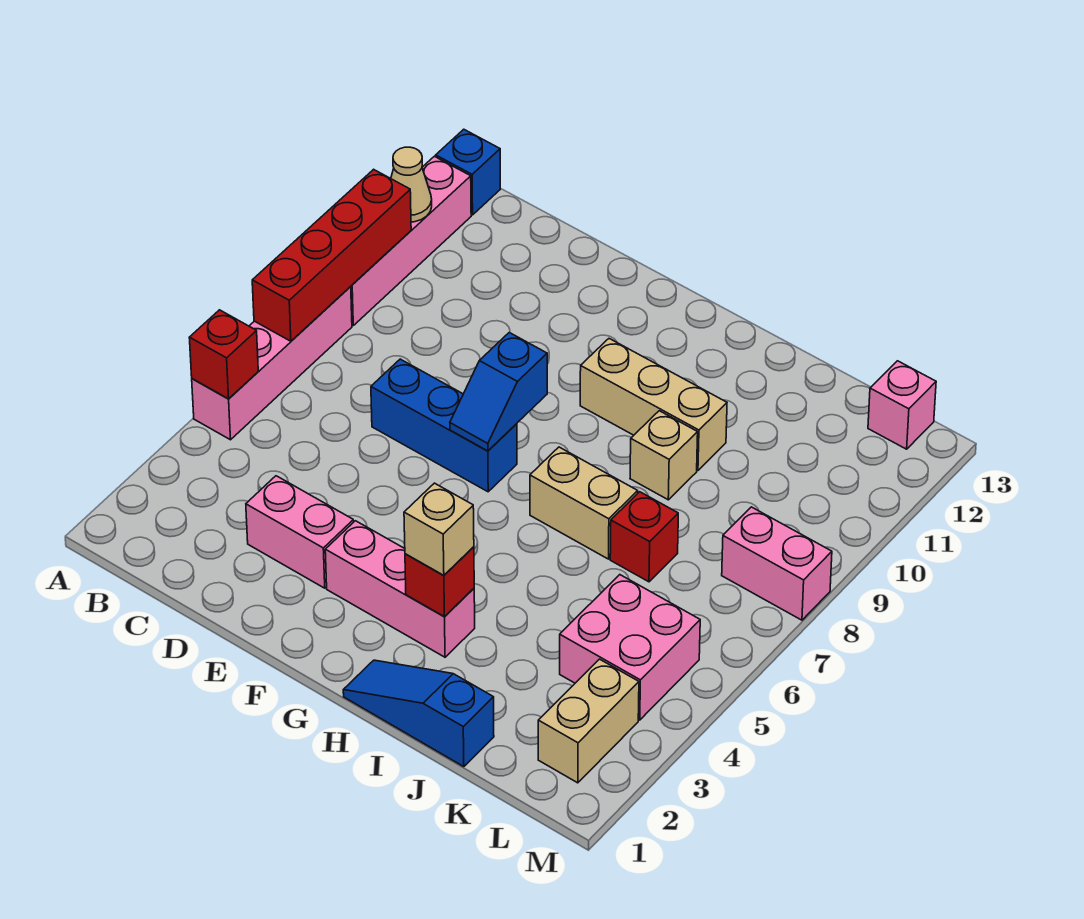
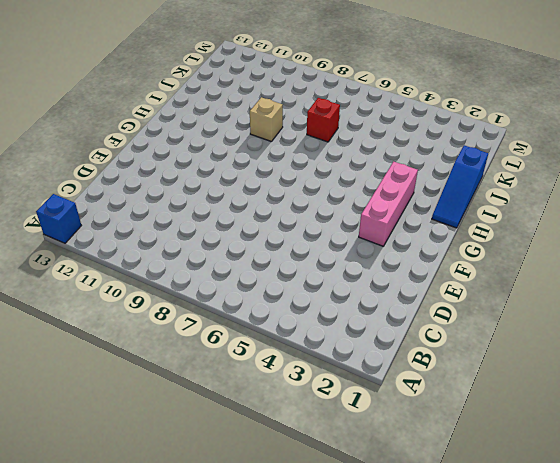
none -> pink 1x4 brick [192,287,352,440]
none -> pink 1x4 brick [351,156,471,325]
none -> pink 1x2 brick [246,476,354,588]

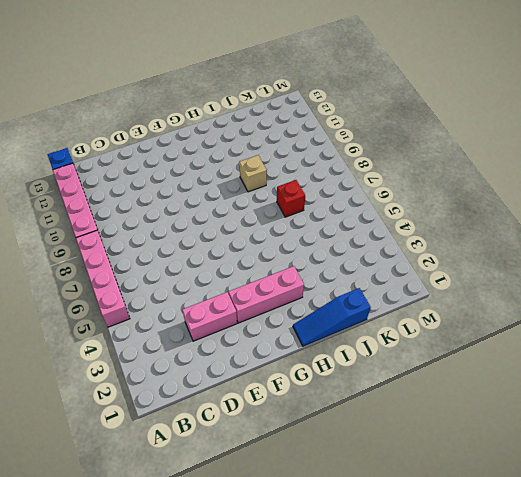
none -> blue 1x3 brick [371,359,517,492]
none -> tan 1x3 brick [580,339,727,470]
none -> tan 1x2 brick [530,447,638,559]

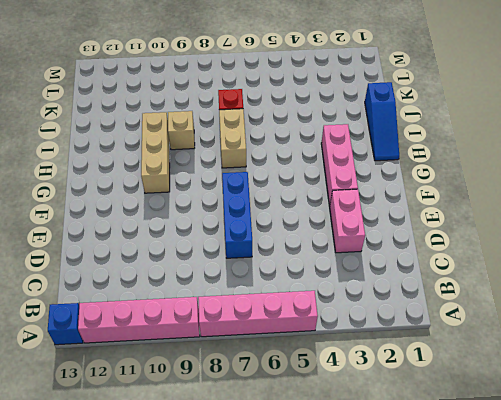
none -> pink 2x2 brick [560,575,700,720]
none -> tan 1x2 brick [538,659,639,783]
none -> pink 1x2 brick [722,507,832,620]

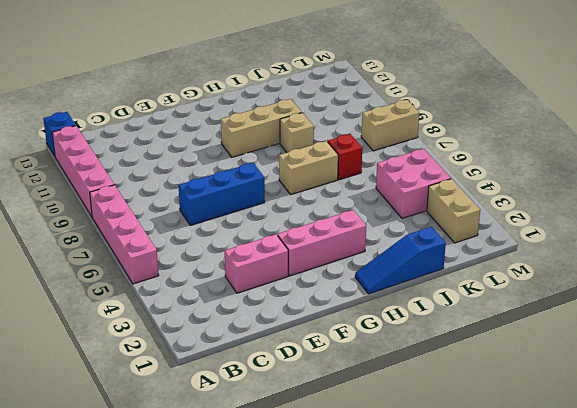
tan 1x2 brick [361,100,419,151] -> pink 1x2 brick [722,507,832,620]
none -> pink 1x1 brick [868,361,936,449]
none -> red 1x1 brick [189,310,258,399]
none -> red 1x4 brick [252,169,411,341]

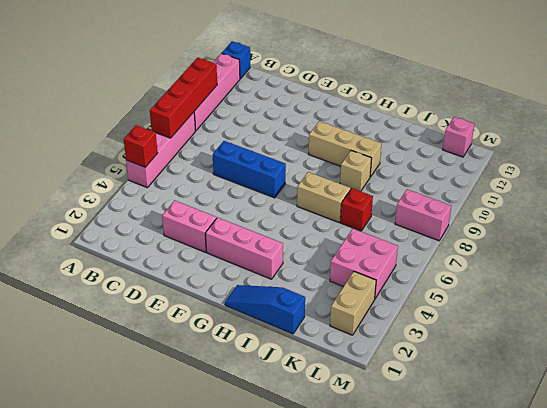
none -> tan 1x1 cone [391,147,432,222]
none -> blue 1x2 slope [450,332,547,451]
none -> red 1x1 brick [405,547,474,617]

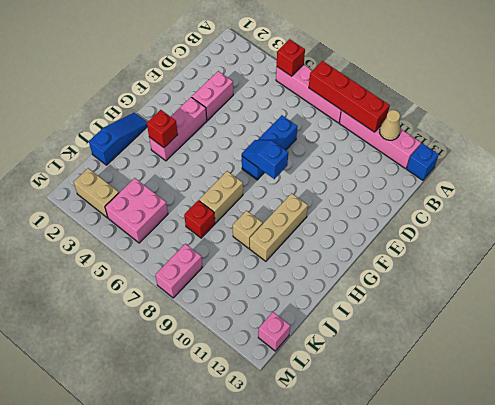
none -> tan 1x1 brick [404,483,474,575]

